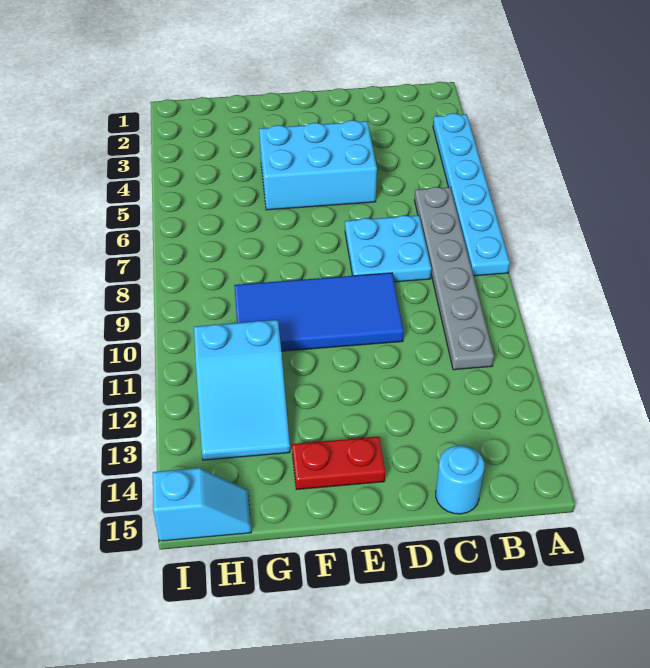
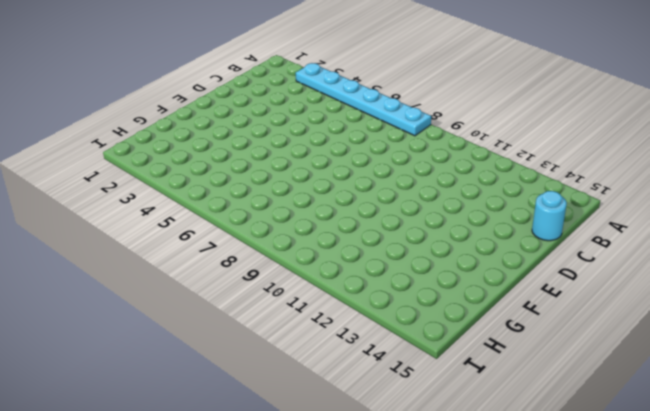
none -> grey 1x6 plate [414,187,494,370]
none -> cyan 2x2 plate [345,215,431,282]

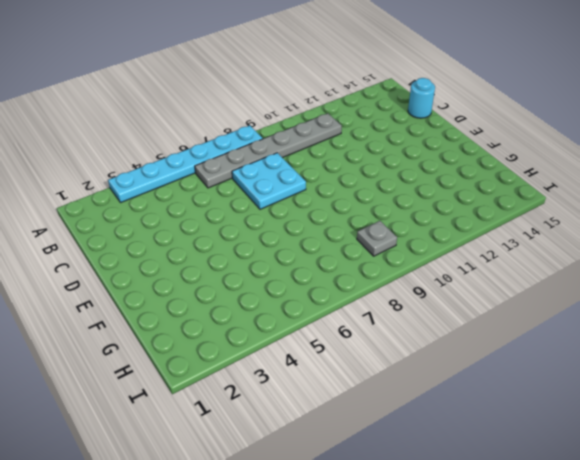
grey 1x1 plate [357,221,397,256] -> none
none -> cyan 2x3 brick [259,120,377,210]
none -> blue 2x4 tile [234,273,404,351]

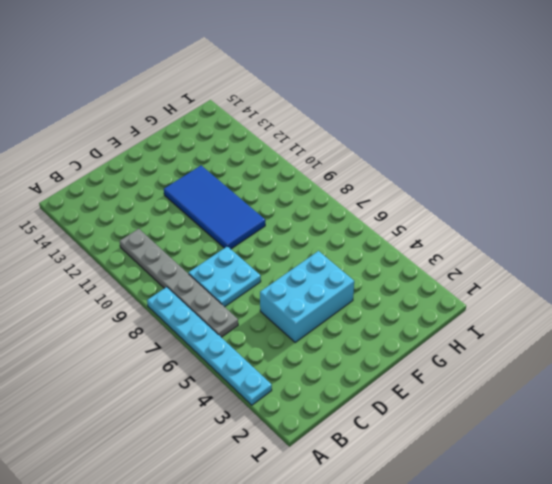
blue 2x4 tile [164,166,265,249] -> blue 2x4 tile turned to [234,273,404,351]
none -> cyan 1x1 round brick [436,446,485,514]
none -> red 1x2 plate [292,437,385,489]

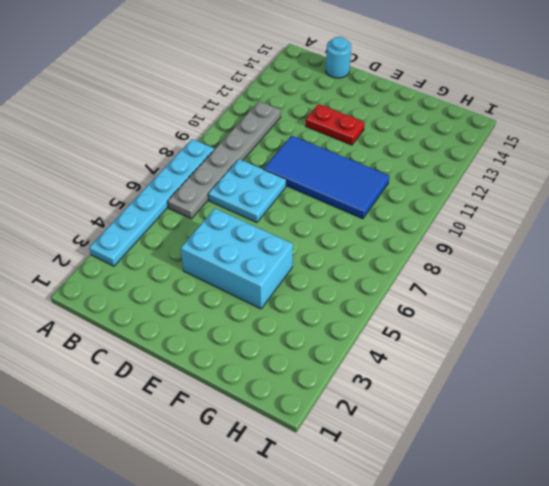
red 1x2 plate [306,104,365,145] -> red 1x2 plate moved to [292,437,385,489]
none -> cyan 2x3 slope [194,320,290,460]
none -> cyan 1x2 slope [153,468,251,541]

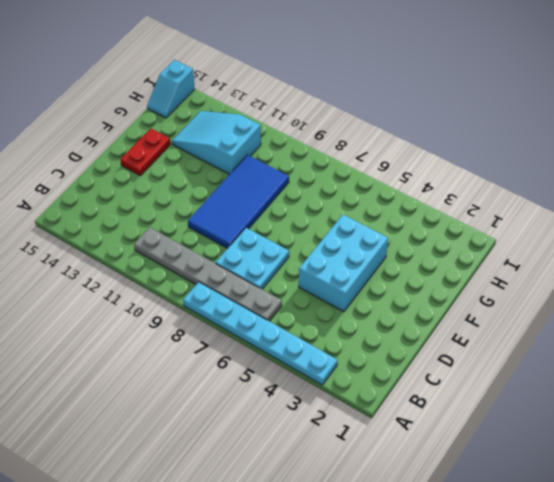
none -> cyan 1x1 round brick [436,446,485,514]

